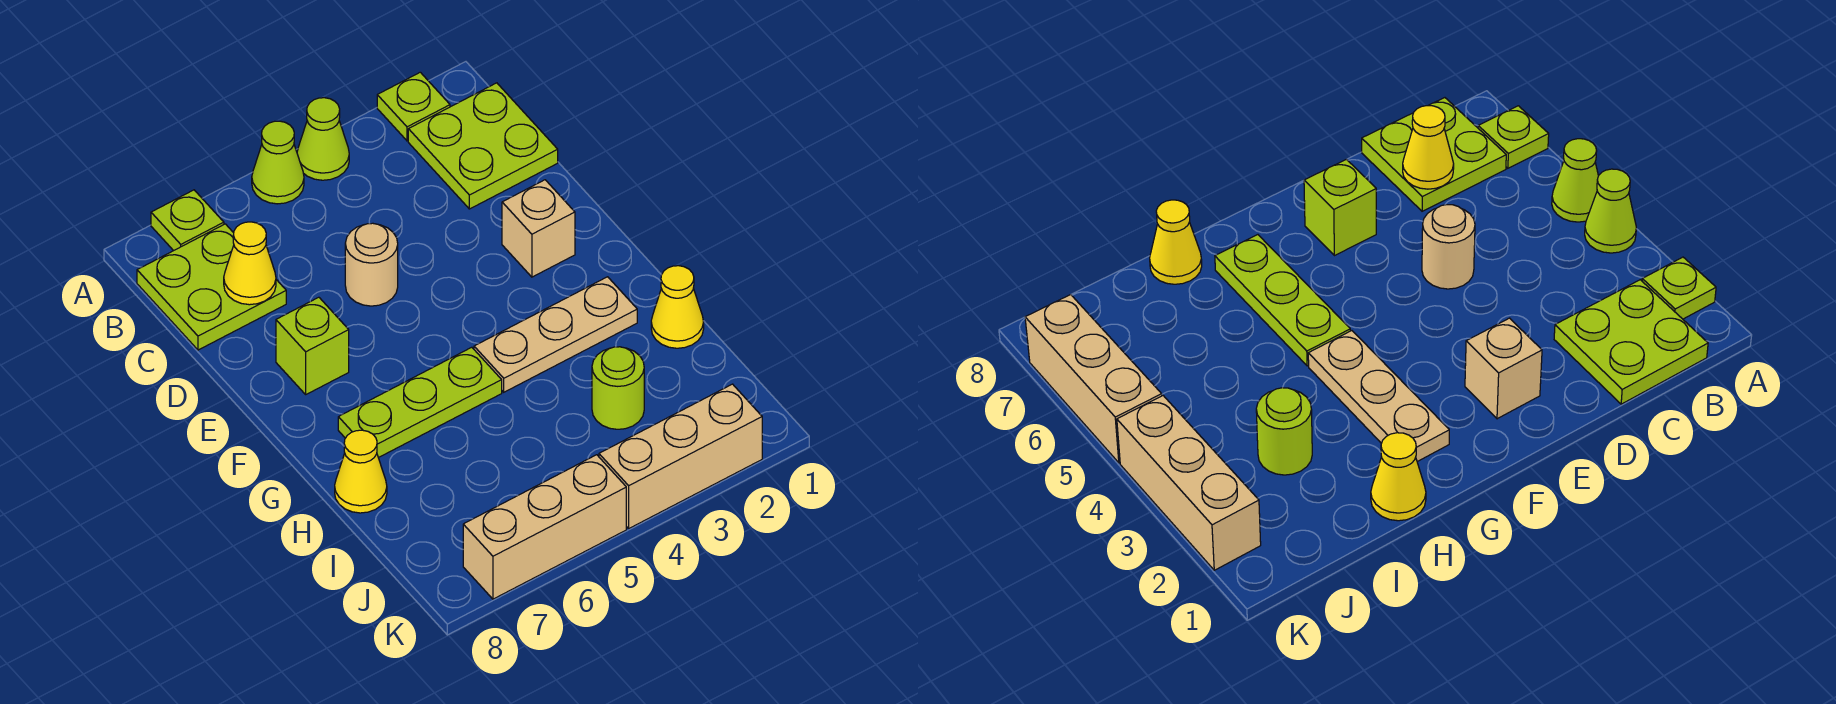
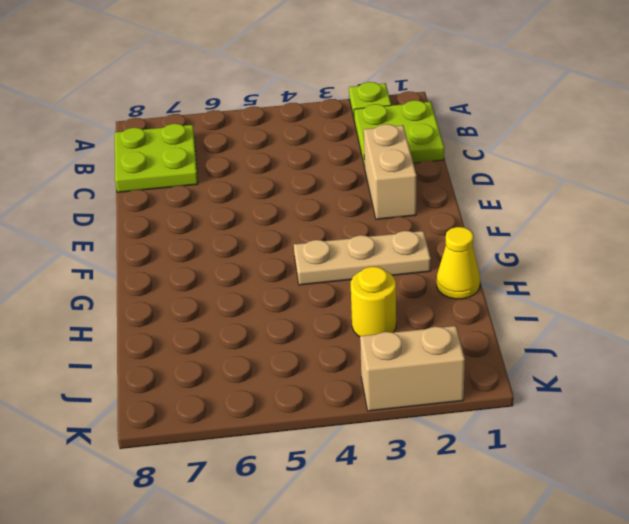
tan 1x2 brick [364,124,417,219] -> tan 1x1 brick [502,180,575,277]
yellow 1x1 round brick [351,267,396,337] -> lime 1x1 round brick [592,347,644,429]
tan 1x2 brick [360,326,465,411] -> tan 1x3 brick [599,384,762,528]
none -> lime 1x1 cone [297,98,349,180]
none -> lime 1x1 cone [252,121,304,204]
none -> lime 1x1 plate [151,190,224,251]

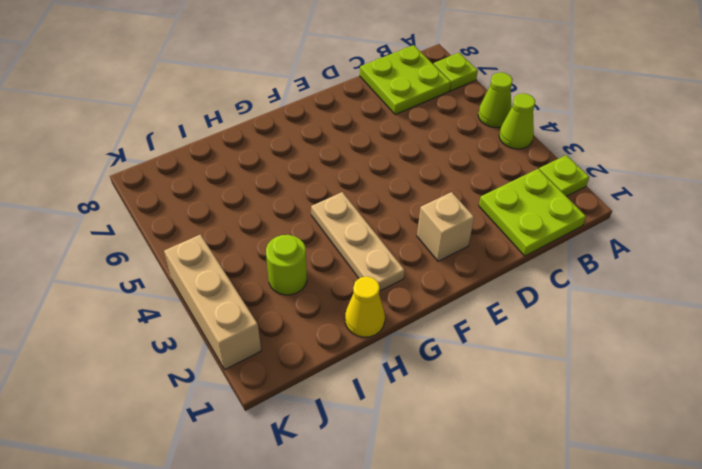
none -> tan 1x1 round brick [345,223,398,306]
none -> lime 1x1 brick [276,297,349,394]
none -> lime 1x3 plate [338,347,502,458]

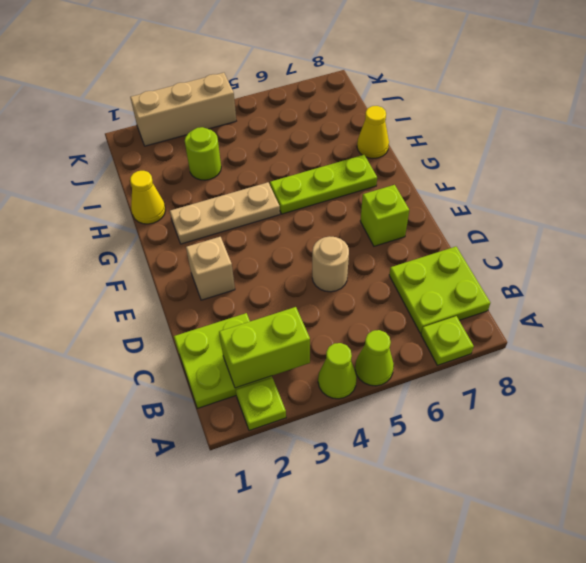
lime 1x2 brick [219,307,310,388] -> none
none -> tan 1x3 brick [463,455,626,599]
none -> yellow 1x1 cone [224,222,276,305]

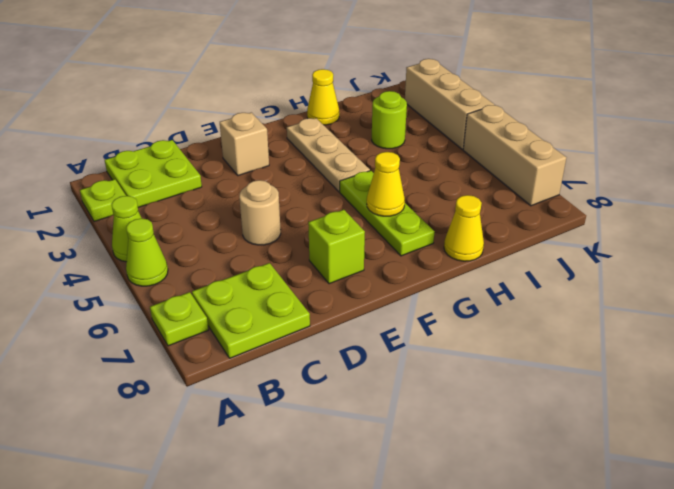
yellow 1x1 cone [367,152,405,216] -> yellow 1x1 cone moved to [224,222,276,305]

